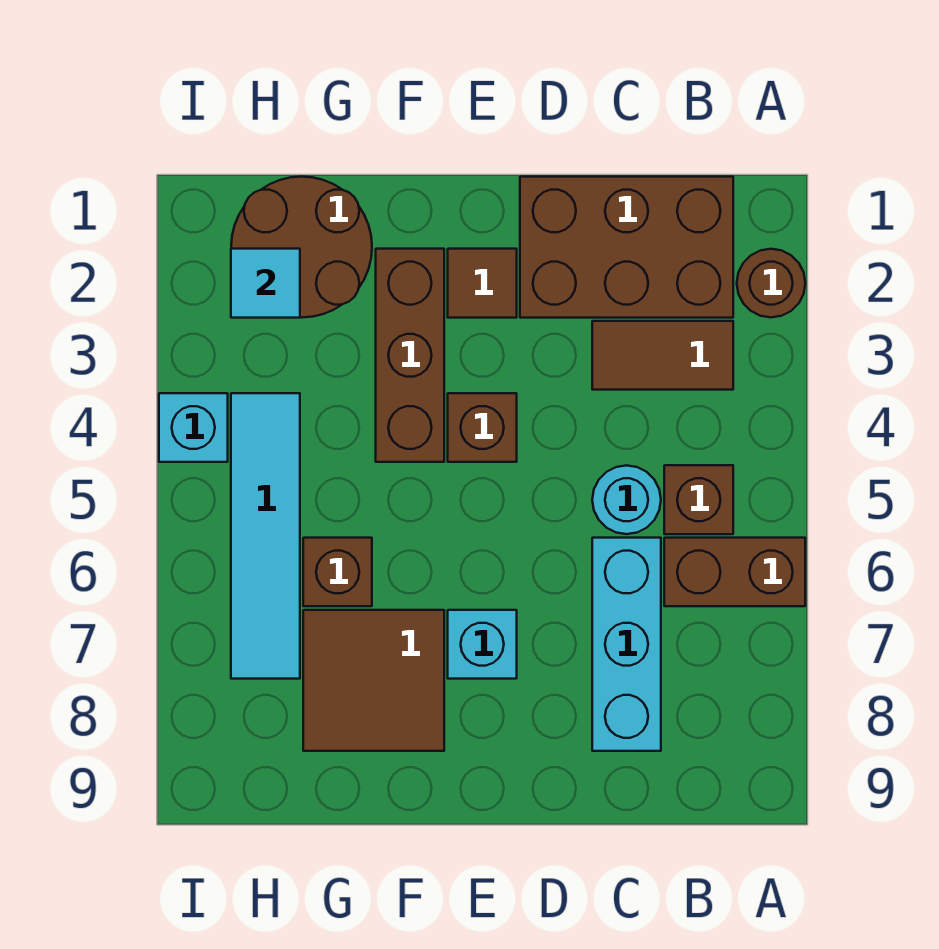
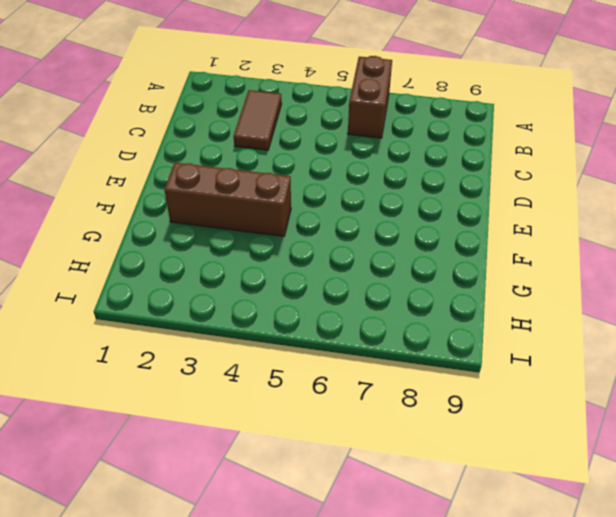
none -> brown 1x1 round brick [737,249,805,317]
none -> brown 2x3 brick [520,177,733,318]
none -> brown 1x1 brick [664,465,733,534]

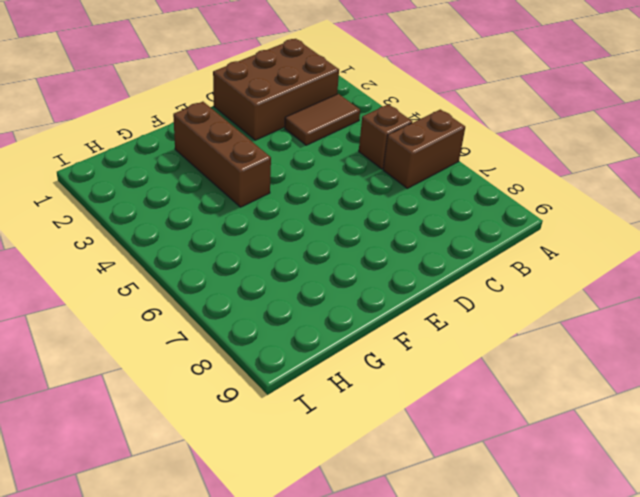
none -> brown 1x1 round brick [737,249,805,317]
none -> cyan 1x1 round brick [592,465,661,534]
none -> cyan 1x3 brick [592,538,661,751]

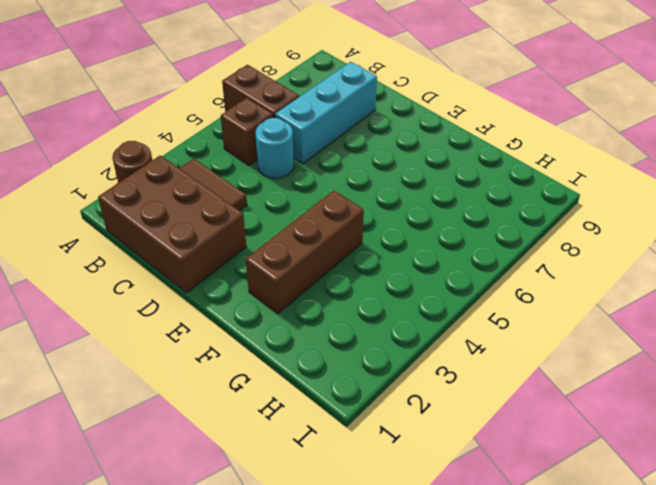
none -> brown 1x1 tile [448,249,517,318]
none -> brown 1x1 brick [448,393,517,462]
none -> cyan 1x1 brick [448,610,517,679]

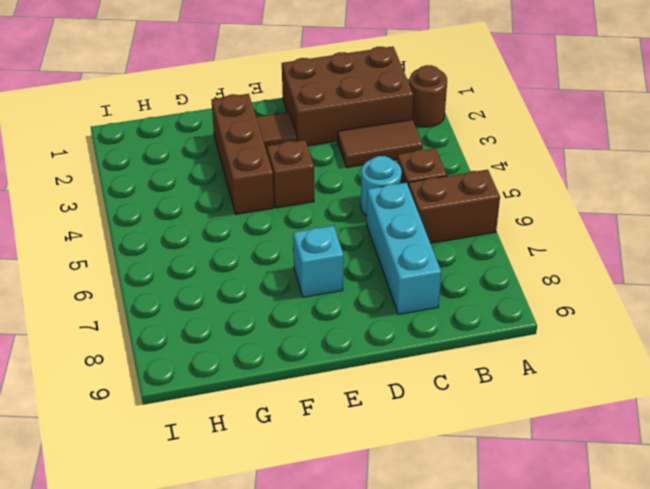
none -> brown 2x2 tile [303,610,444,751]
none -> brown 2x2 round brick [231,177,372,318]
none -> brown 1x1 brick [303,538,372,606]

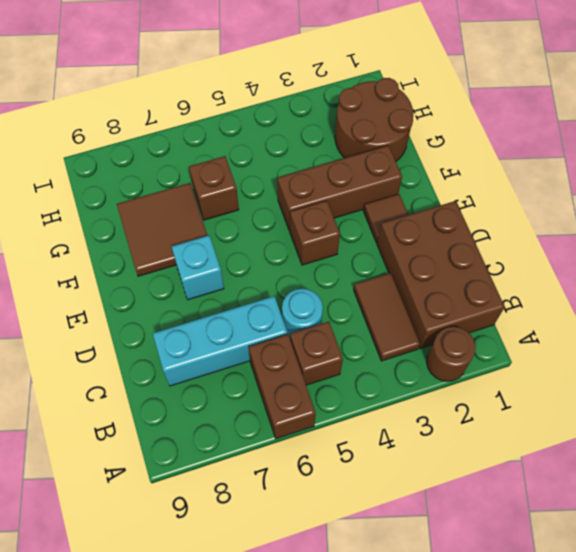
none -> cyan 1x4 tile [231,393,300,679]
none -> cyan 1x1 brick [159,393,228,462]
none -> cyan 1x1 tile [231,249,300,318]

